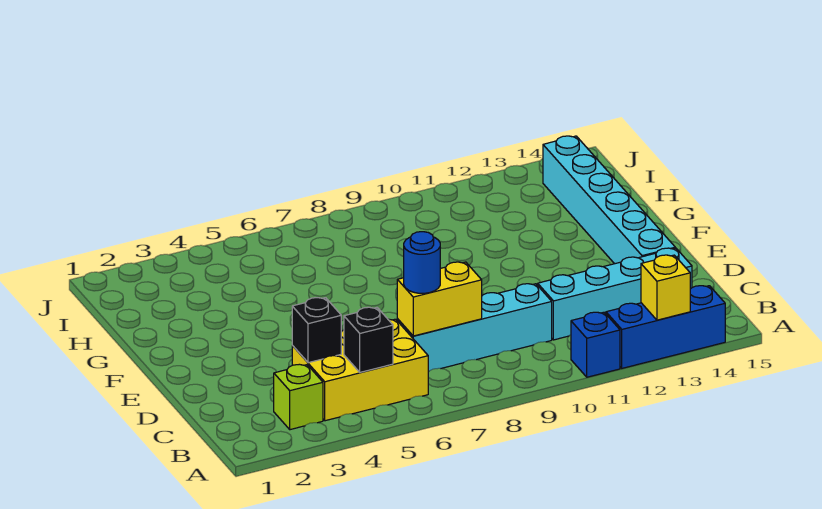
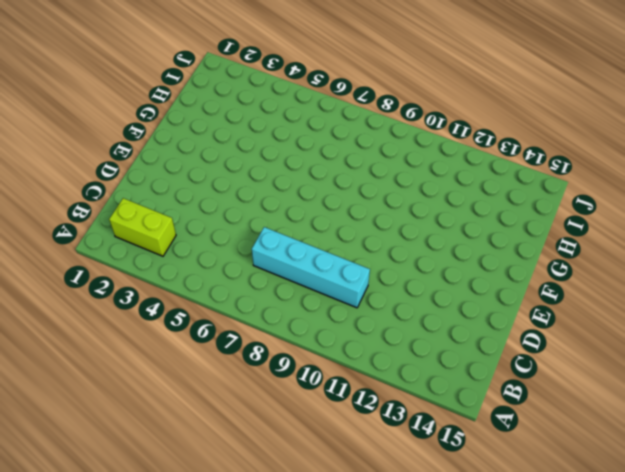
lime 1x2 brick [109,198,176,256] -> lime 1x1 brick [274,364,323,430]
none -> blue 1x1 brick [571,312,620,377]
none -> blue 1x3 brick [606,286,725,368]
none -> yellow 2x3 brick [292,319,428,421]

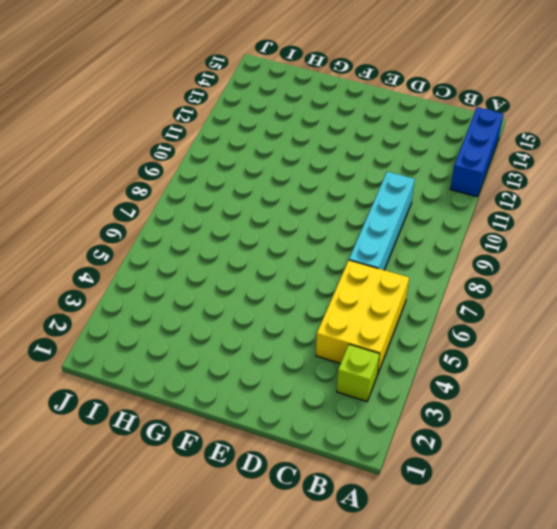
none -> blue 1x1 brick [571,312,620,377]
none -> cyan 1x4 brick [538,248,692,340]
none -> cyan 1x6 brick [543,136,675,264]

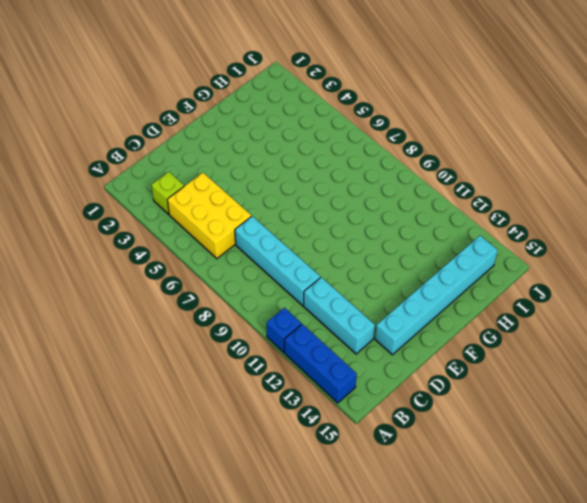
cyan 1x3 brick [303,277,375,354] -> cyan 1x4 brick [538,248,692,340]
none -> yellow 1x1 brick [641,255,690,320]
none -> black 1x1 brick [344,307,393,372]
none -> black 1x1 brick [292,298,341,363]

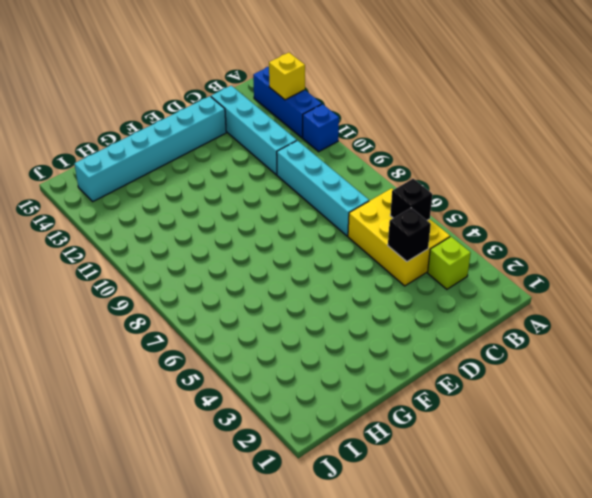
none -> yellow 1x2 brick [397,262,482,336]
none -> blue 1x1 round brick [404,232,440,293]

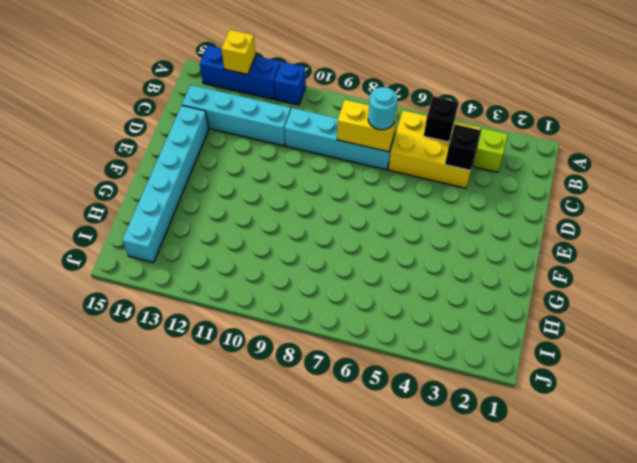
cyan 1x1 round brick [368,87,397,130] -> blue 1x1 round brick [404,232,440,293]

